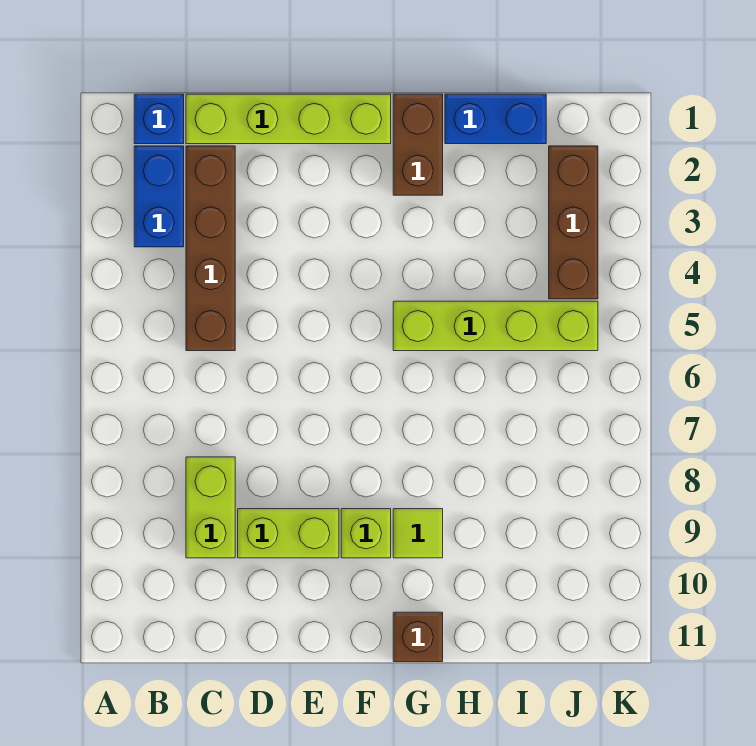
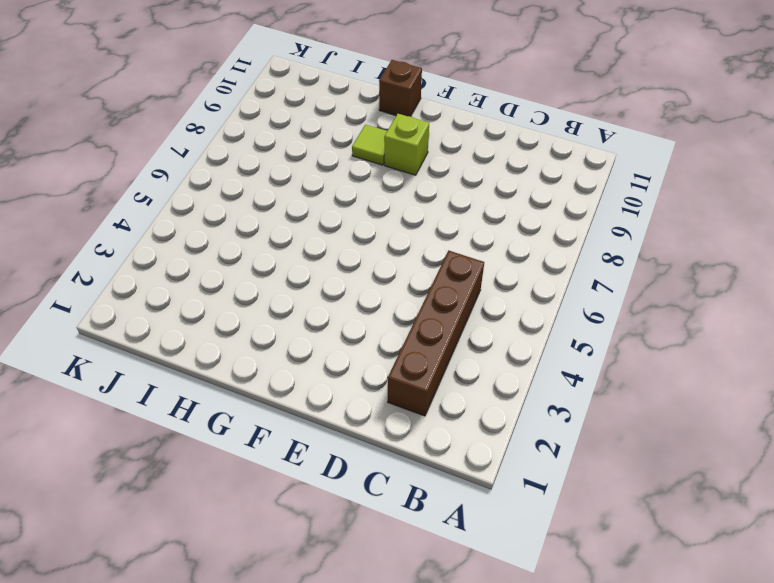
none -> blue 1x1 brick [134,94,184,144]
none -> blue 1x2 brick [134,146,184,247]
none -> lime 1x4 brick [186,94,391,144]

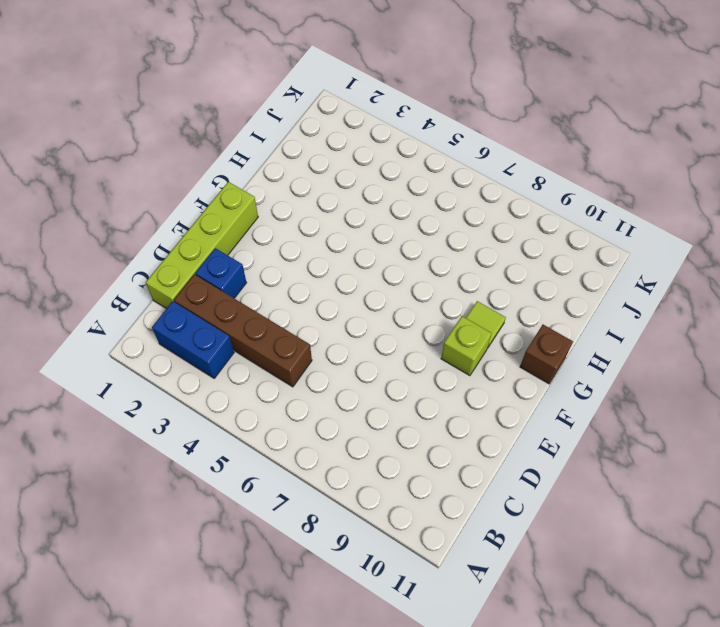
blue 1x1 brick [195,248,247,298] -> blue 1x1 brick moved to [134,94,184,144]
none -> lime 1x2 brick [186,457,235,558]
none -> lime 1x2 brick [238,509,339,558]
none -> brown 1x2 brick [393,94,443,195]

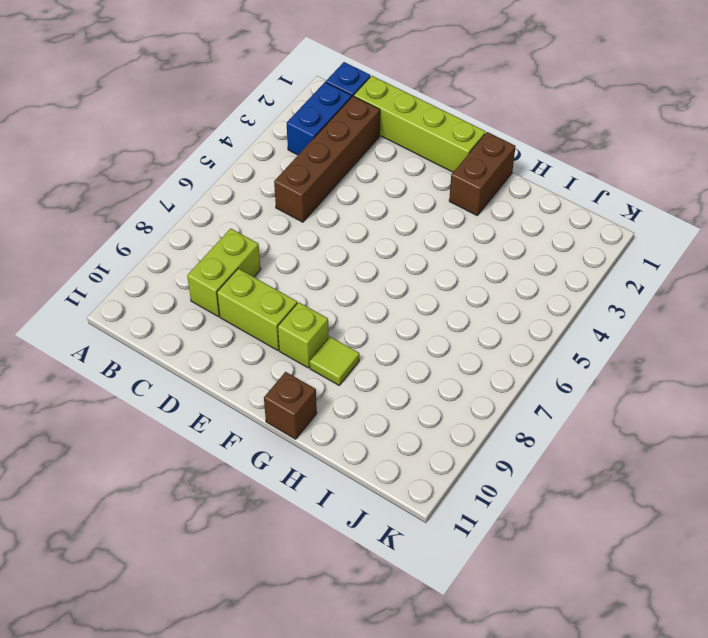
none -> lime 1x4 brick [393,301,598,351]
none -> blue 1x2 brick [445,94,546,144]
none -> brown 1x3 brick [549,146,598,299]

